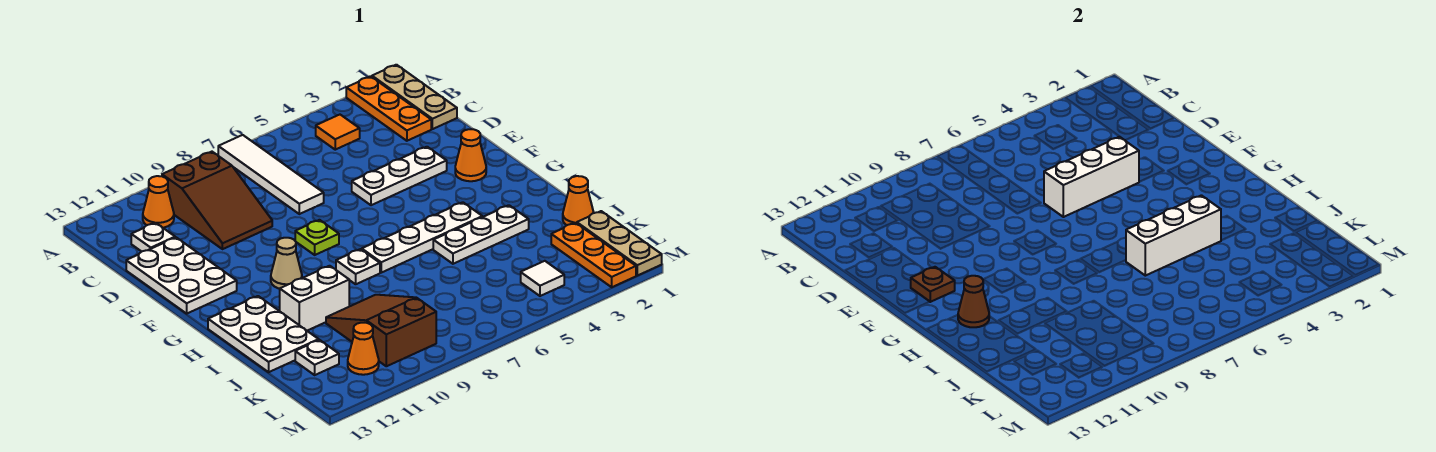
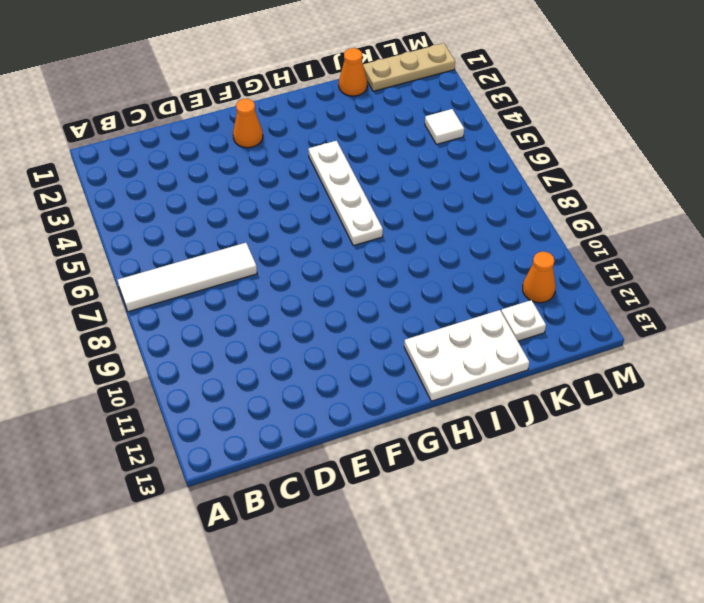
none -> tan 1x3 plate [372,65,457,129]
none -> orange 1x3 plate [346,76,431,141]
none -> orange 1x1 tile [316,115,360,150]

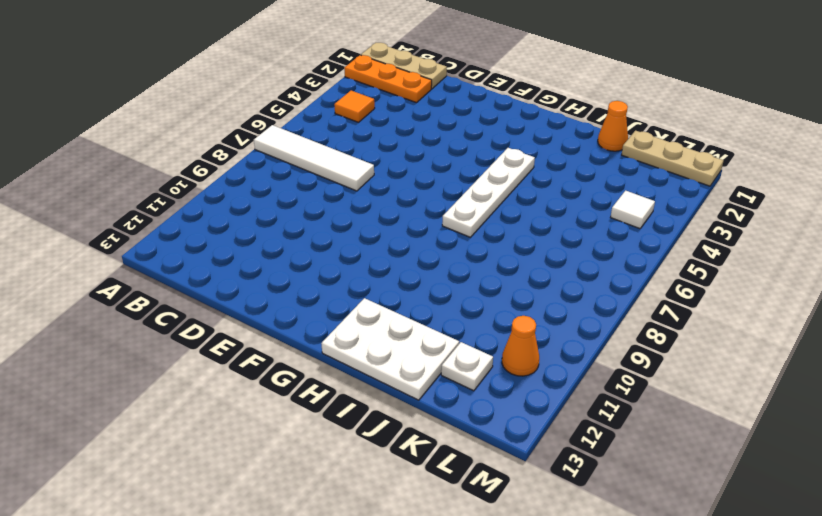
none -> brown 2x3 slope [162,152,272,249]
none -> orange 1x1 cone [143,176,174,228]
none -> white 1x1 plate [131,223,175,252]

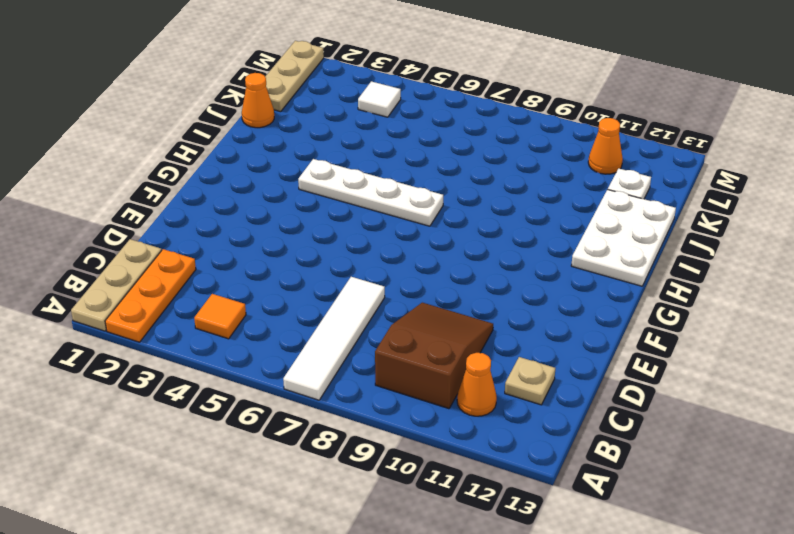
tan 1x1 plate [505,357,555,405] -> white 1x1 plate [131,223,175,252]
none -> white 2x3 plate [126,237,237,313]
none -> white 1x3 plate [352,147,447,205]
none -> orange 1x1 cone [455,129,486,181]

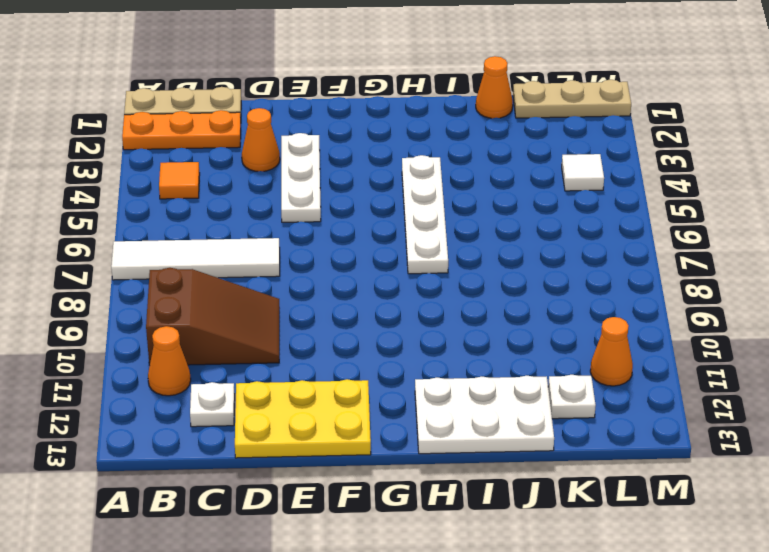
orange 1x1 cone [242,108,280,171] -> orange 1x1 cone moved to [455,129,486,181]
yellow 2x3 plate [235,379,371,458] -> white 2x3 plate [126,237,237,313]
none -> lime 1x1 plate [295,220,339,255]
none -> tan 1x1 cone [271,238,302,289]
none -> white 1x1 plate [336,249,380,284]

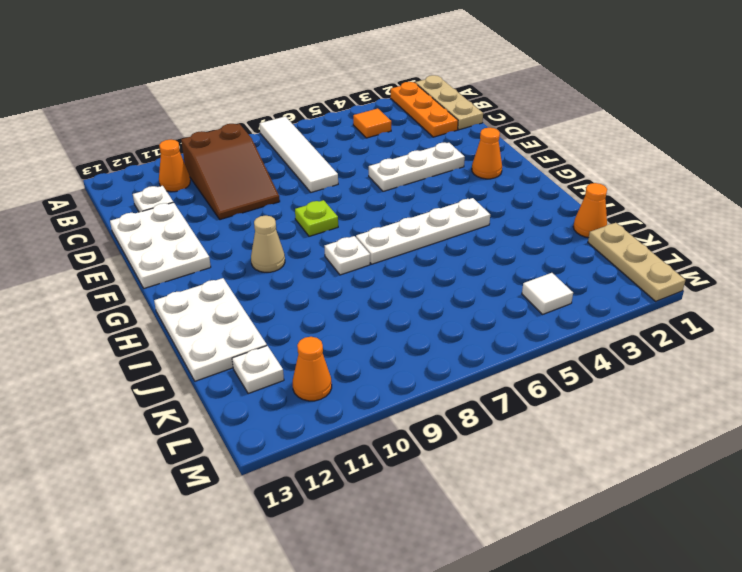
none -> white 1x3 plate [433,205,529,264]
none -> white 1x2 brick [280,266,349,331]
none -> brown 2x3 slope [326,295,436,366]

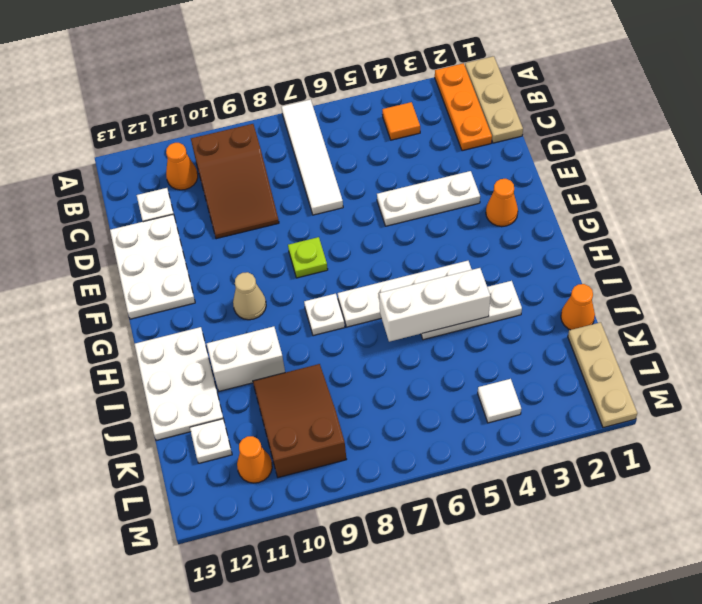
none -> orange 1x3 plate [551,223,636,287]
none -> white 1x3 brick [1044,137,1139,217]
none -> brown 1x1 plate [911,267,955,302]

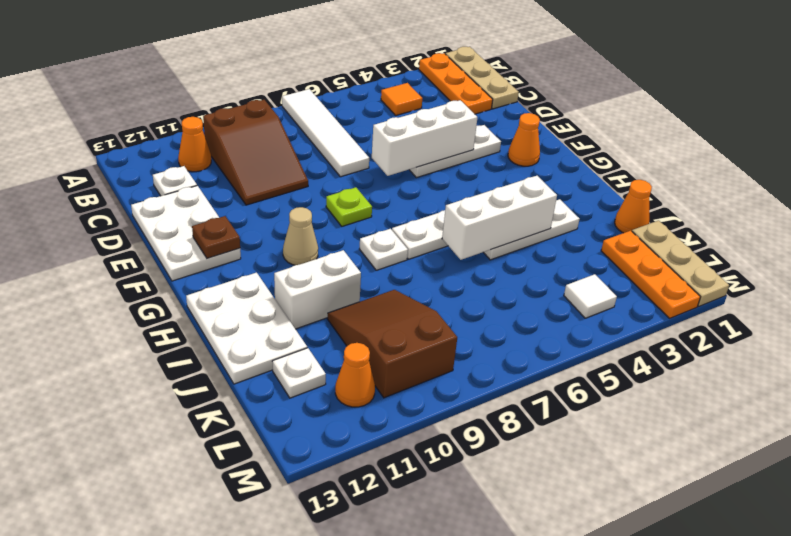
none -> brown 1x1 cone [958,276,989,327]

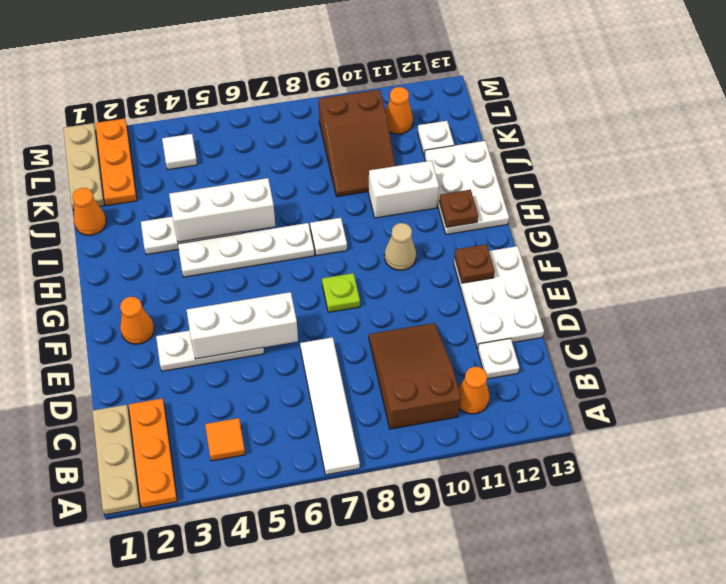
brown 1x1 plate [439,190,478,227] -> brown 1x1 cone [958,276,989,327]

